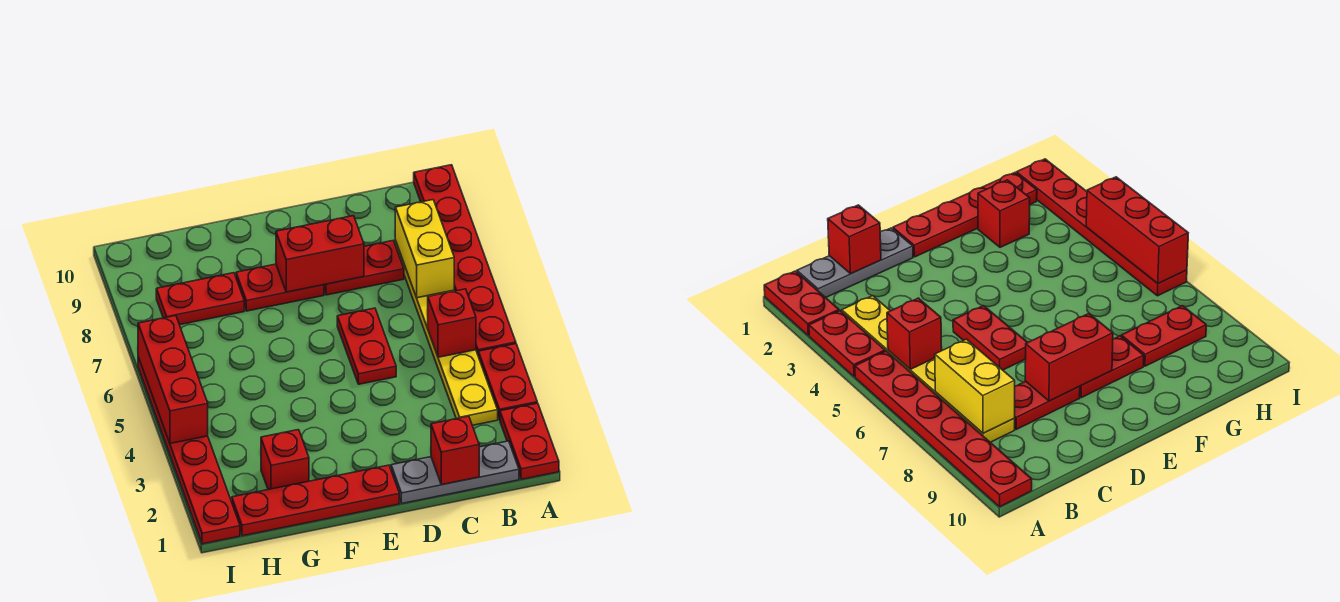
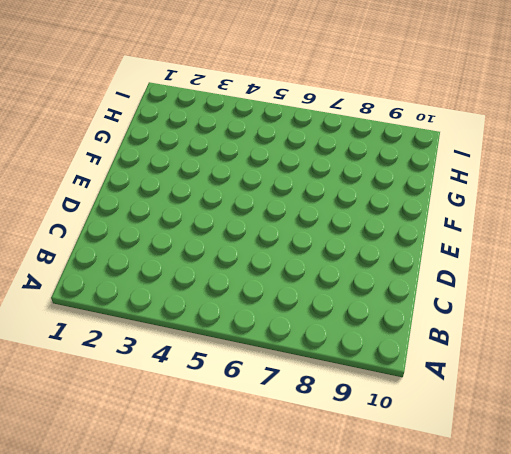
none -> red 1x2 plate [500,403,559,479]
none -> red 1x2 plate [478,344,537,420]
none -> red 1x6 plate [414,165,516,354]

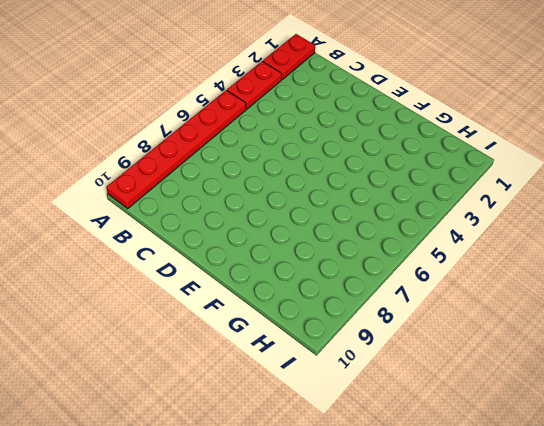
none -> grey 1x3 plate [391,441,519,503]
none -> yellow 1x6 plate [395,240,498,425]
none -> red 1x2 plate [324,241,404,295]

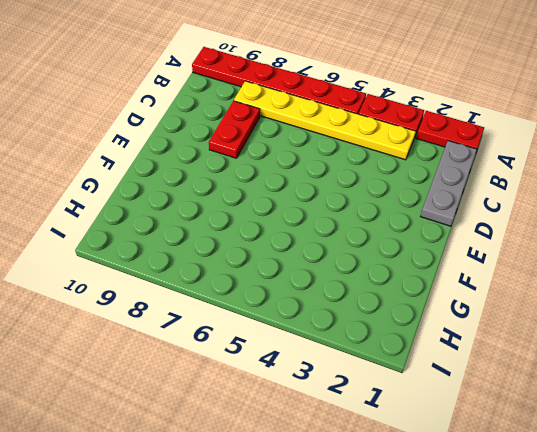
none -> red 1x2 plate [337,308,396,384]
none -> red 1x4 plate [232,465,399,536]
none -> red 1x2 plate [236,264,324,311]

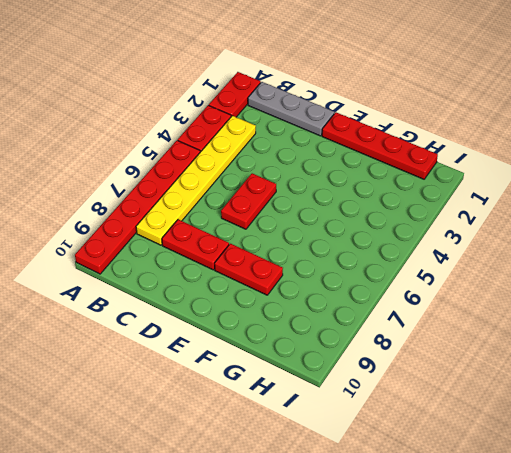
none -> red 1x1 brick [261,430,309,489]
none -> red 1x2 plate [156,273,244,325]
none -> red 1x6 plate [138,357,240,544]

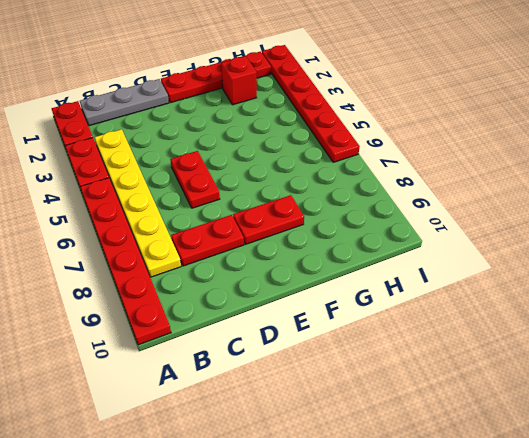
none -> red 1x2 plate [156,273,244,325]
none -> red 1x1 brick [428,289,476,357]
none -> yellow 1x2 brick [395,200,454,298]

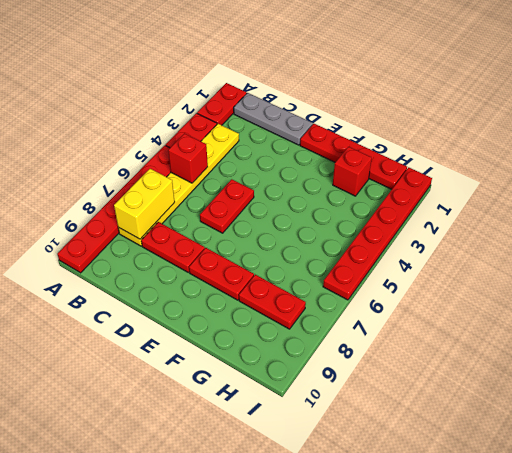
none -> red 1x1 brick [431,416,479,485]
none -> red 1x2 brick [276,216,364,292]
none -> red 1x3 brick [138,316,208,443]

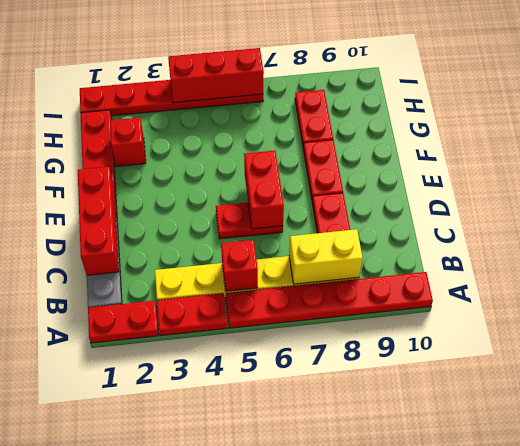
red 1x3 brick [78,167,119,275] -> red 1x1 brick [431,416,479,485]
red 1x2 brick [244,150,284,229] -> red 1x2 brick moved to [276,216,364,292]

